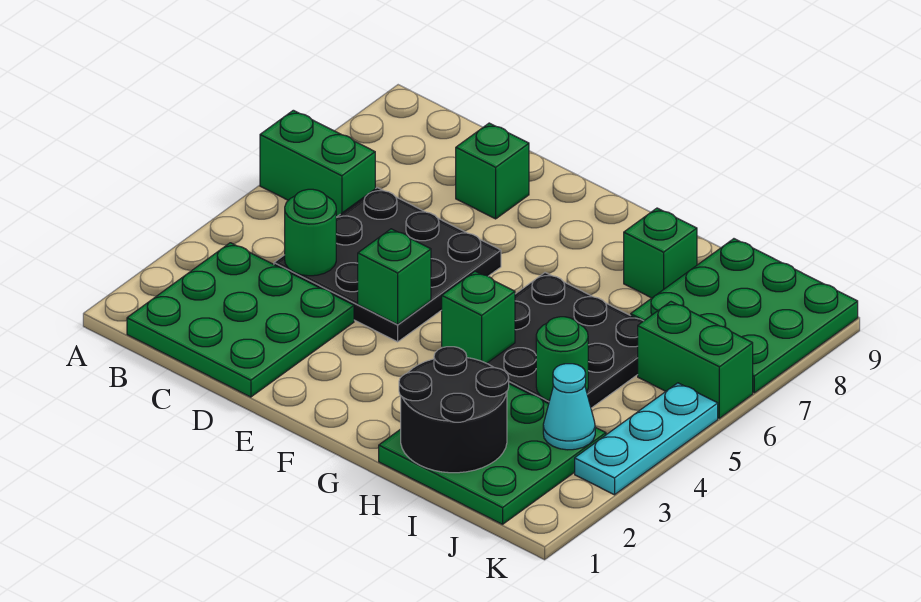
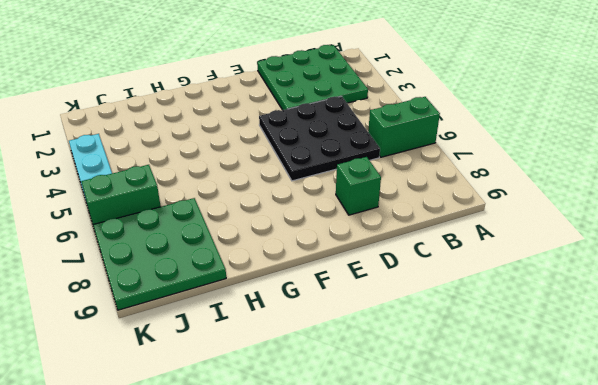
none -> black 3x3 plate [487,273,643,408]
none -> green 3x3 plate [379,384,606,524]
none -> green 1x1 brick [624,208,697,298]

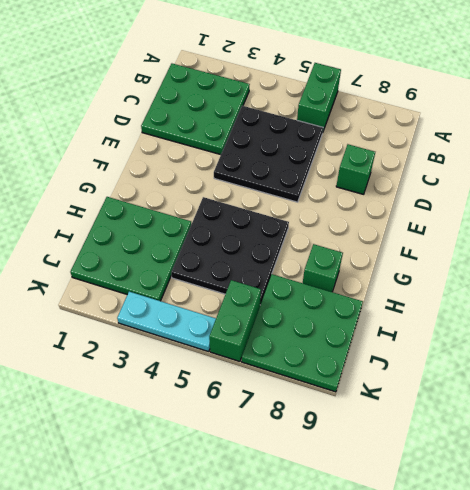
none -> green 1x1 round brick [285,189,336,276]
none -> green 1x1 brick [358,229,431,324]
none -> green 1x1 brick [442,271,515,363]

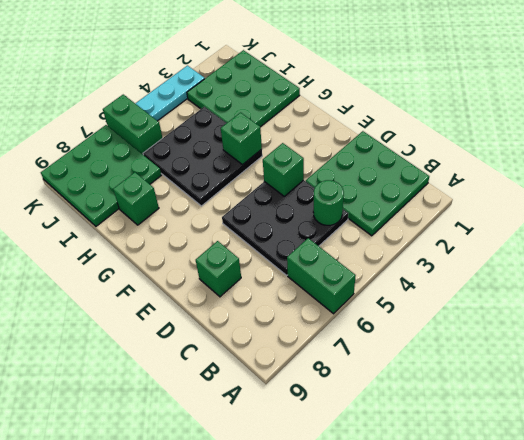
none -> black 2x2 round brick [399,347,509,473]
none -> green 1x1 round brick [536,317,588,401]
none -> cyan 1x1 cone [543,364,595,450]

